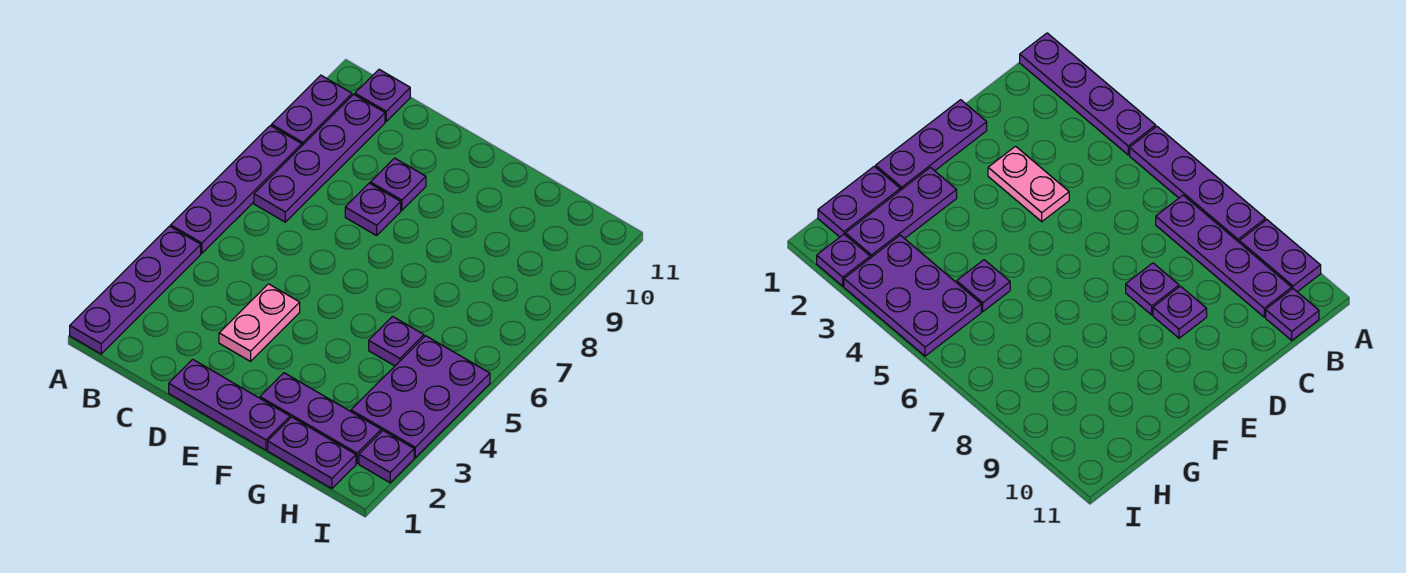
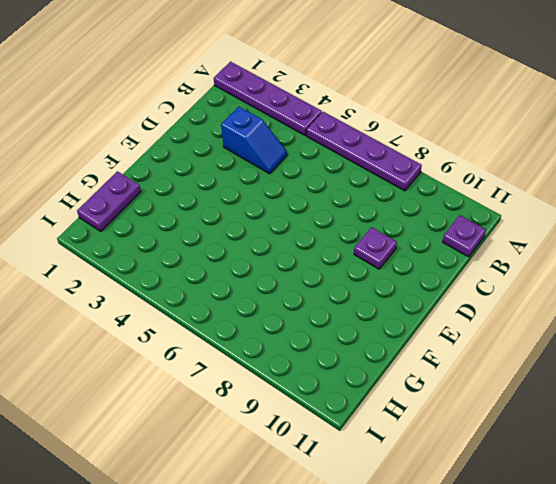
blue 1x2 slope [221,107,287,174] -> none
none -> purple 1x2 plate [271,75,352,145]
none -> purple 1x4 plate [254,94,385,222]
none -> purple 1x3 plate [169,359,290,450]

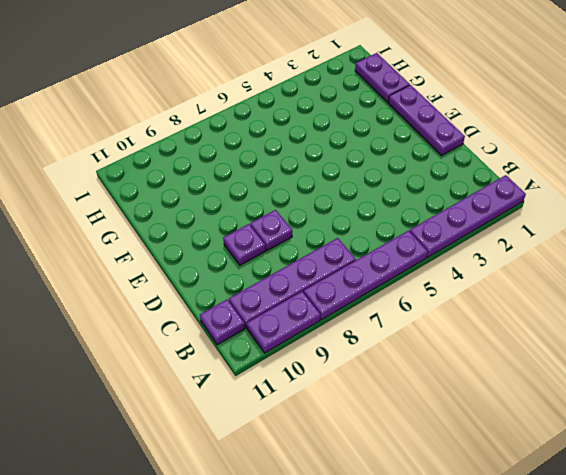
none -> pink 1x2 plate [219,284,300,361]
none -> purple 1x3 plate [260,373,381,463]
none -> purple 1x1 plate [369,316,424,366]

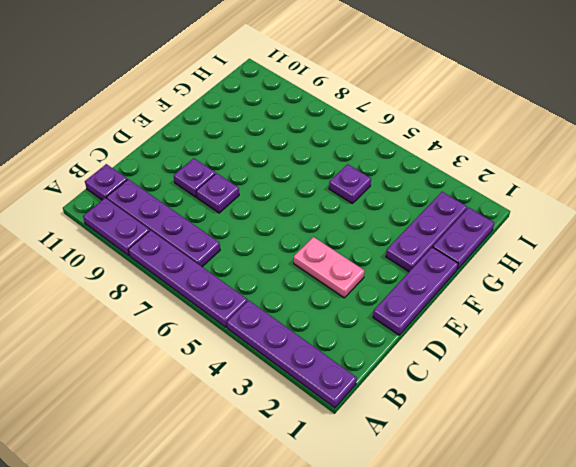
none -> purple 2x3 plate [351,336,490,457]
none -> purple 1x1 plate [359,431,414,483]

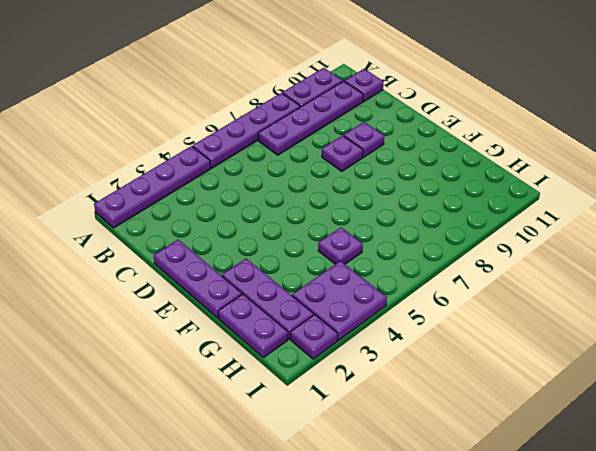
purple 2x2 plate [292,261,387,340] -> purple 2x3 plate [351,336,490,457]
none -> pink 1x2 plate [219,284,300,361]

